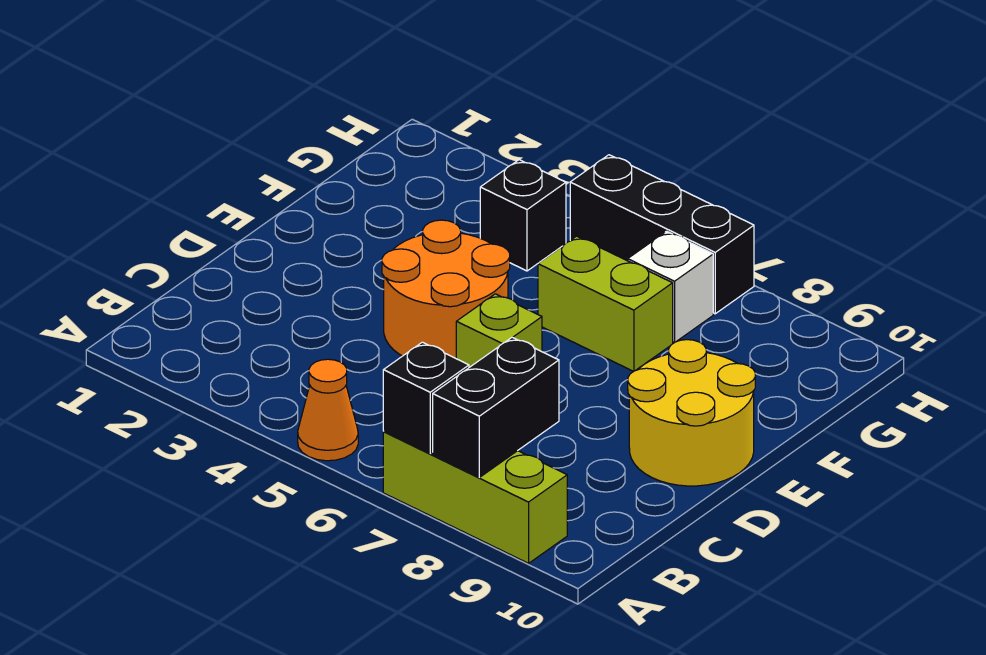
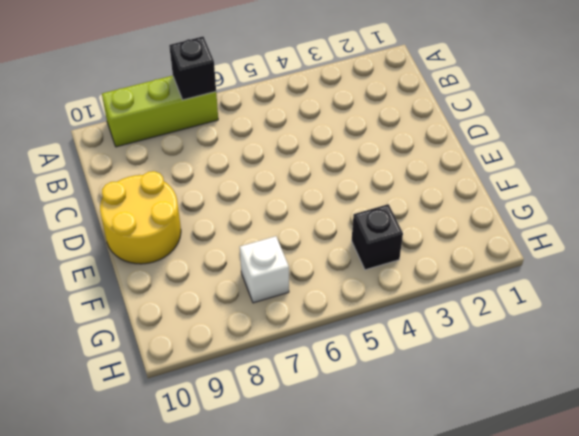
none -> orange 1x1 cone [298,359,358,461]
none -> orange 2x2 round brick [382,220,510,358]

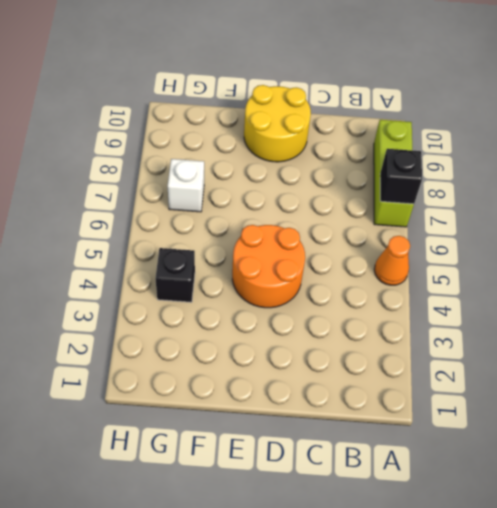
none -> lime 1x1 brick [456,294,542,367]
none -> lime 1x2 brick [538,236,673,371]

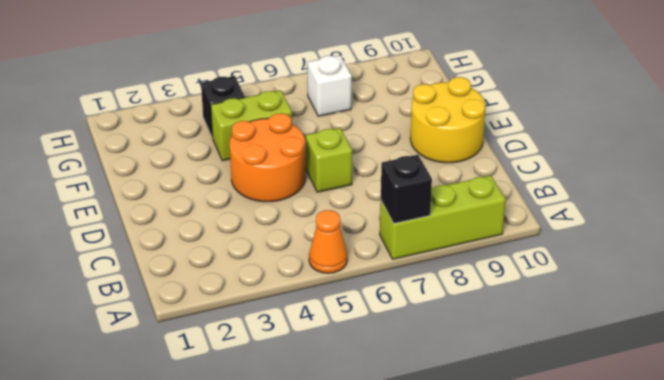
lime 1x2 brick [211,91,292,161] -> lime 1x2 brick moved to [538,236,673,371]
none -> black 1x3 brick [570,155,754,314]
none -> black 1x2 brick [433,337,559,477]

